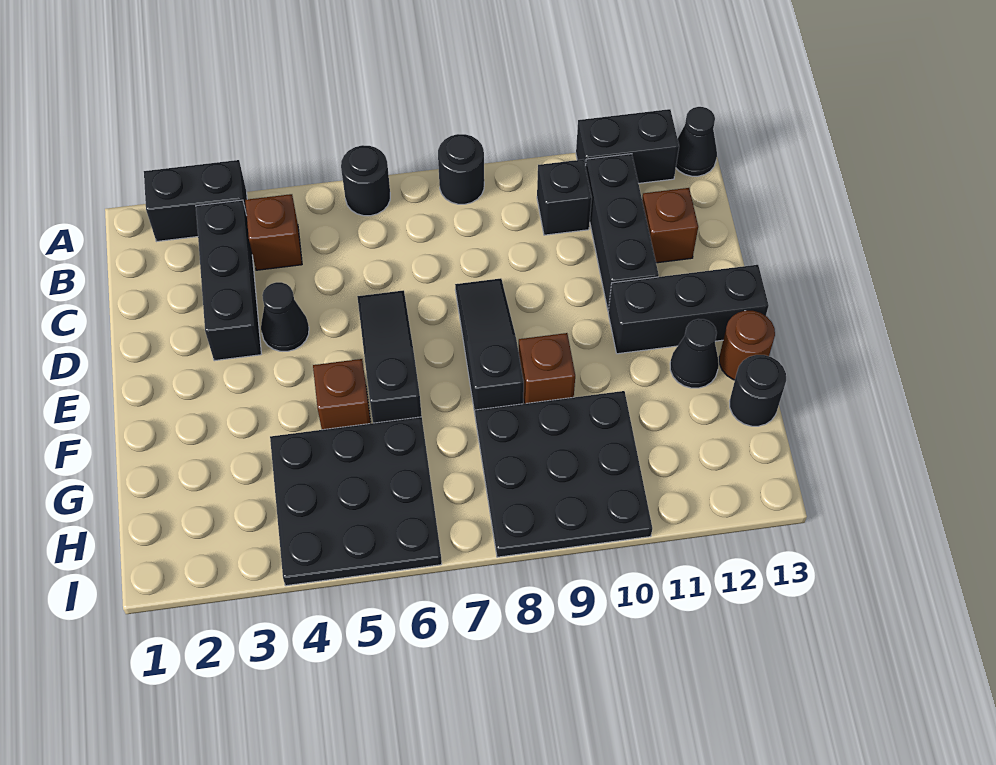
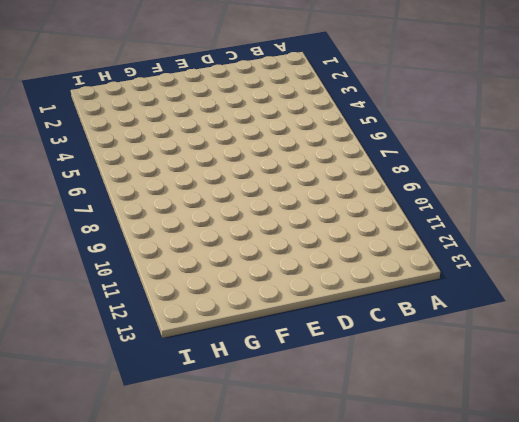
none -> black 1x2 brick [144,160,247,242]
none -> black 1x1 round brick [341,145,390,216]
none -> black 1x1 round brick [438,134,484,204]

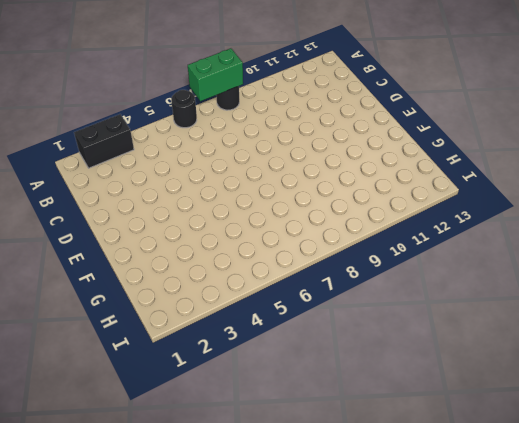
green 1x2 brick [188,48,243,101] -> none
none -> black 1x2 brick [576,109,679,183]
none -> black 1x1 cone [676,107,717,176]
none -> black 1x3 brick [196,200,261,361]

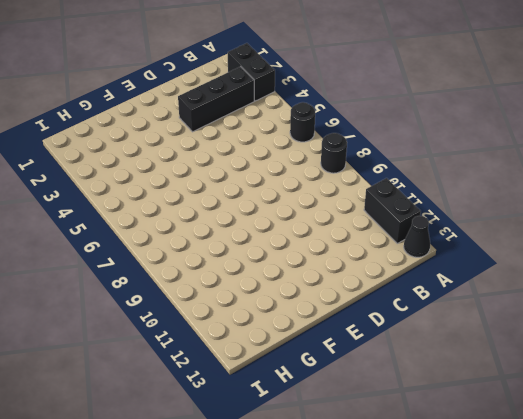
none -> brown 1x1 brick [245,194,302,270]
none -> black 1x1 brick [537,159,592,235]
none -> black 1x3 brick [586,154,659,311]

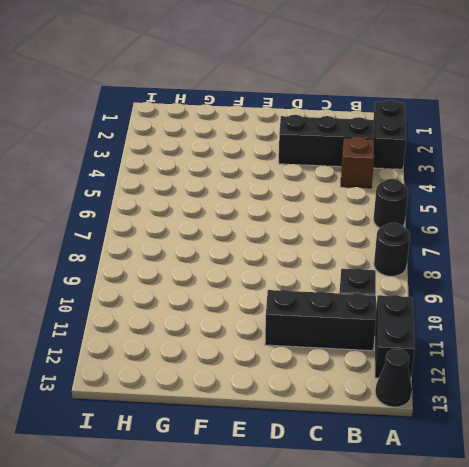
none -> brown 1x1 brick [642,188,698,263]
none -> black 1x1 cone [261,282,309,351]
none -> black 1x3 slope [357,290,422,423]

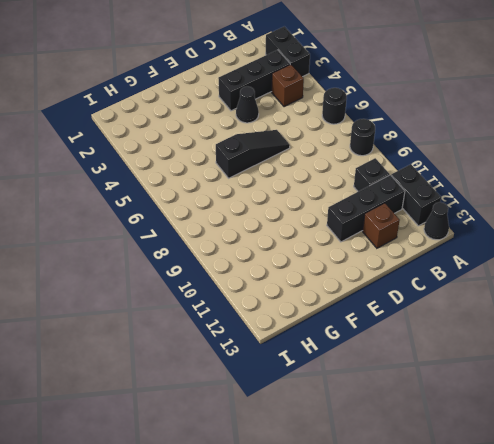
none -> black 1x3 slope [455,278,524,413]
none -> black 1x3 brick [608,265,769,354]
none -> brown 1x1 brick [313,359,371,430]

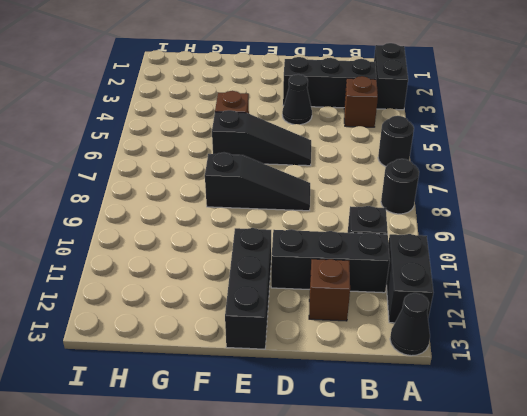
none -> brown 1x1 brick [519,333,575,404]
none -> black 1x1 cone [670,319,719,388]
none -> brown 1x1 round brick [719,311,775,380]

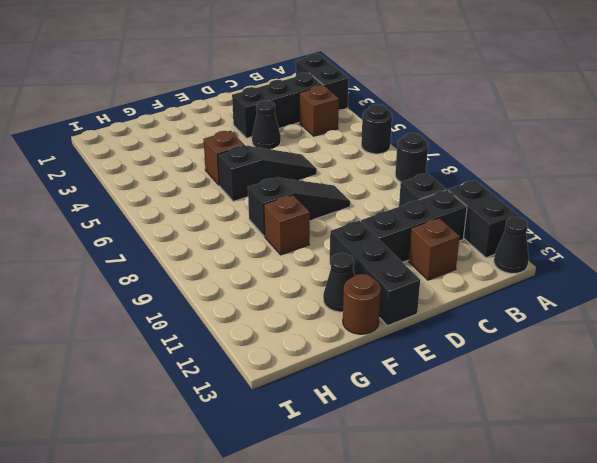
none -> black 3x3 plate [270,417,442,586]
none -> black 3x3 plate [475,391,652,557]
none -> black 1x1 round brick [730,355,786,426]

